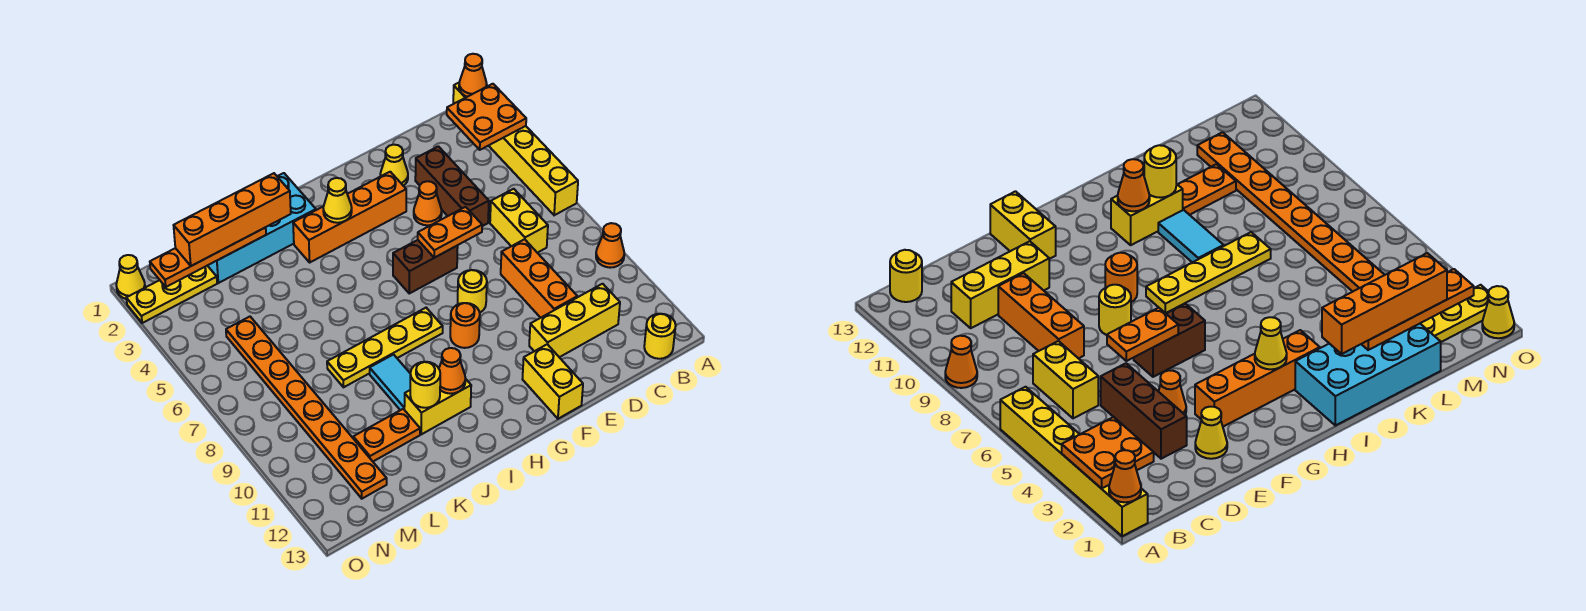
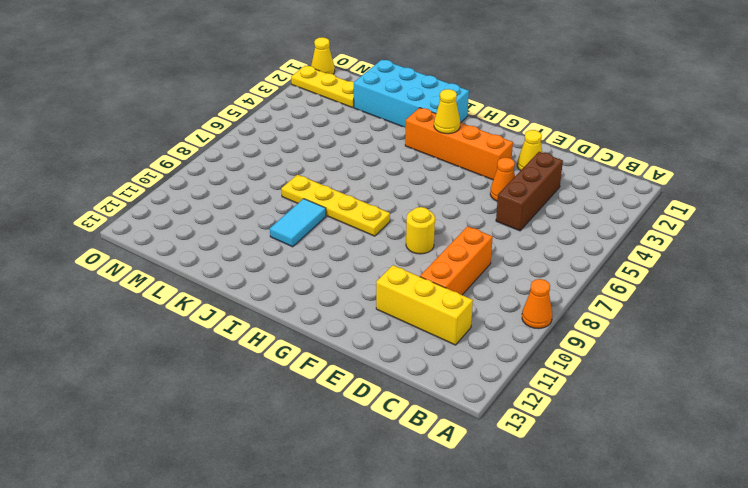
none -> yellow 1x6 brick [453,83,578,215]
none -> yellow 1x1 round brick [644,314,676,359]
none -> yellow 1x2 brick [490,189,548,253]
none -> brown 1x2 brick [393,240,458,293]

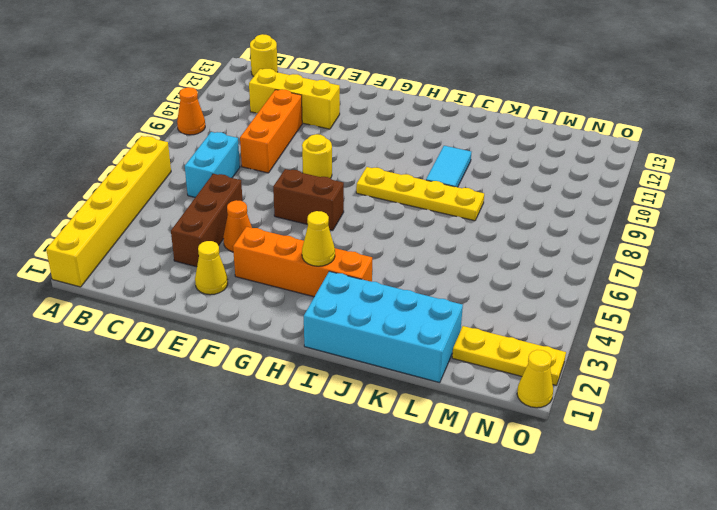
cyan 1x2 brick [185,132,240,197] -> yellow 1x2 brick [490,189,548,253]
none -> yellow 1x2 brick [523,344,583,419]
none -> orange 1x1 round brick [450,303,480,348]
none -> yellow 1x2 brick [404,379,471,434]
none -> orange 1x2 plate [353,409,420,461]

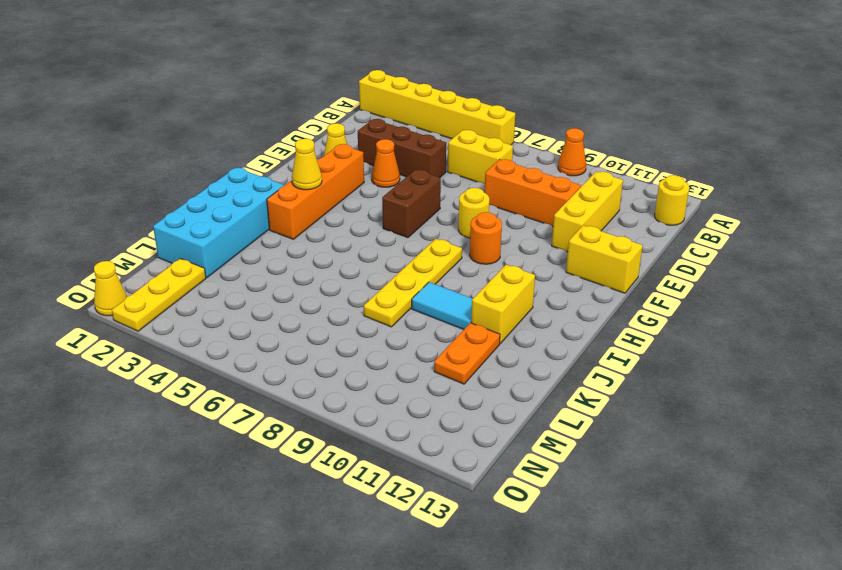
none -> orange 1x8 plate [226,317,387,499]
none -> orange 1x1 cone [459,54,487,97]
none -> orange 2x2 plate [447,84,526,150]
none -> orange 1x2 plate [418,207,482,258]

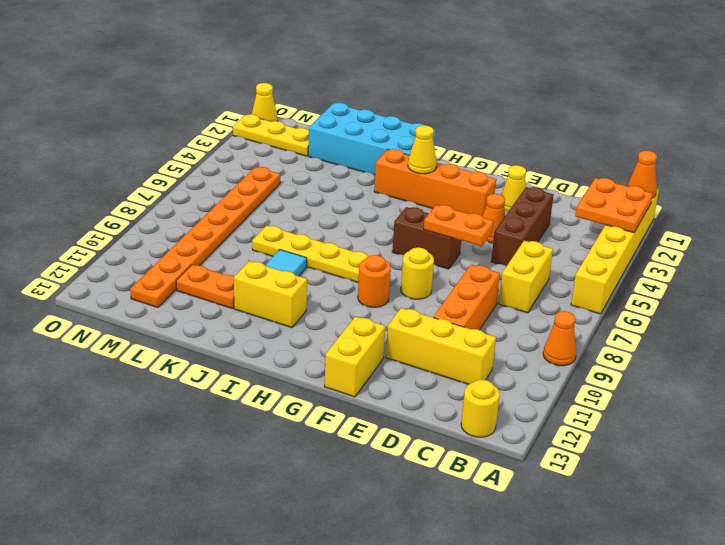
none -> orange 1x1 cone [439,348,465,394]
none -> yellow 1x1 round brick [410,362,440,408]
none -> orange 1x4 plate [150,228,266,287]
none -> orange 1x4 brick [174,173,291,266]

